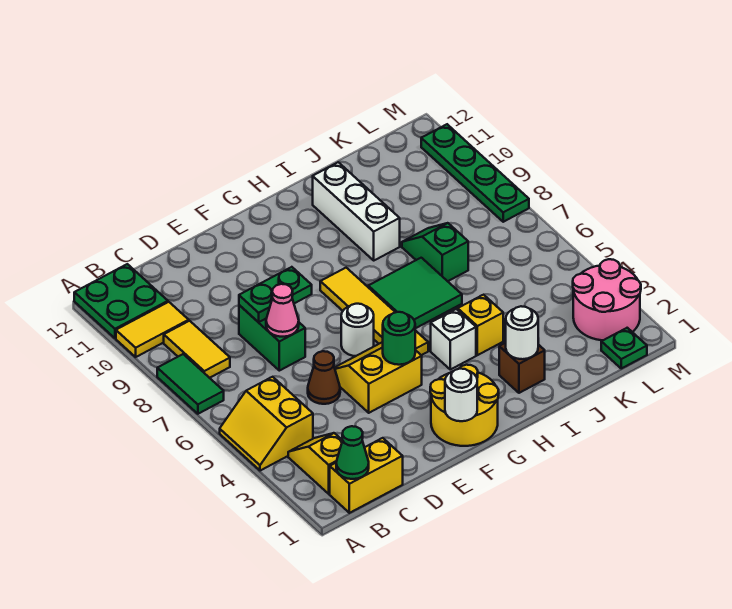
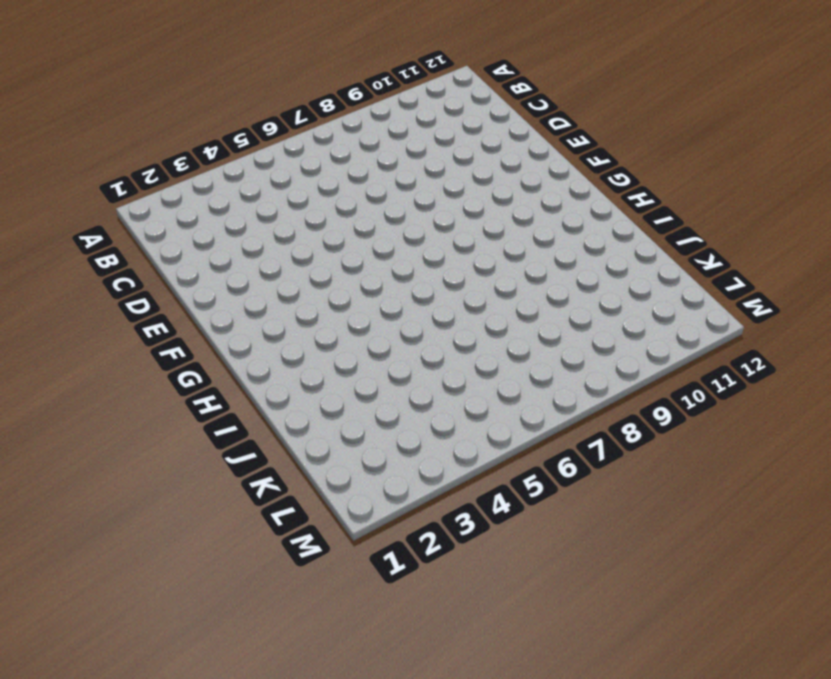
none -> yellow 2x2 slope [220,377,313,471]
none -> green 1x2 tile [157,354,224,414]
none -> yellow 1x2 tile [116,302,189,357]

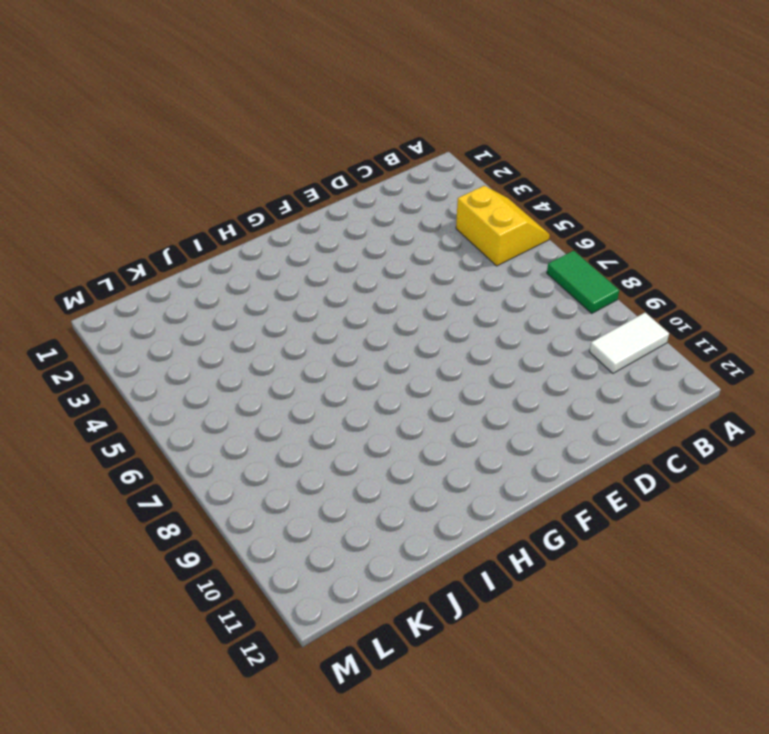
white 1x2 tile [589,313,669,373] -> yellow 1x2 tile [116,302,189,357]
none -> green 2x2 plate [74,264,168,338]
none -> yellow 1x2 brick [330,438,403,513]
none -> yellow 1x2 slope [288,433,343,494]

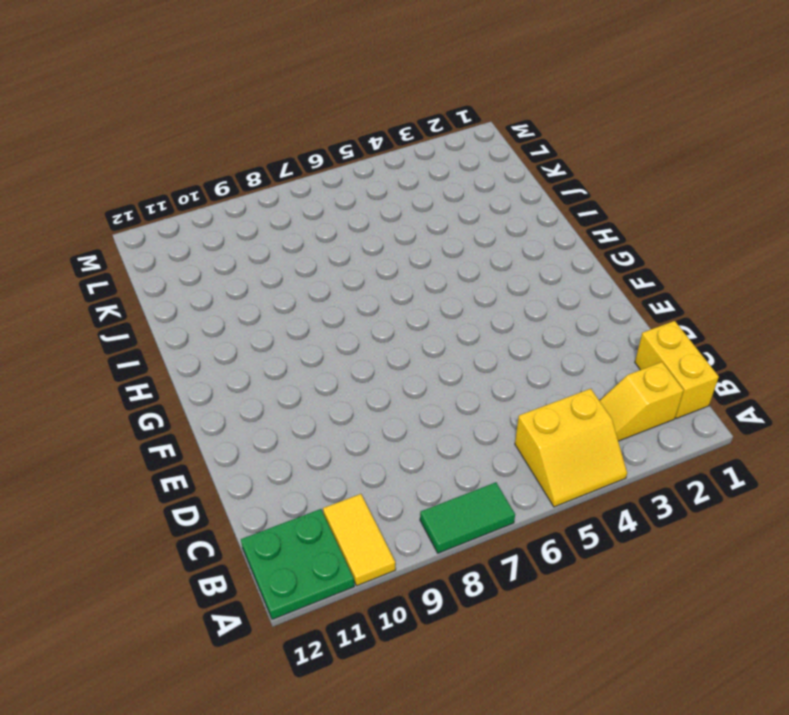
none -> yellow 1x2 tile [164,321,230,378]
none -> brown 1x1 cone [308,351,340,404]
none -> green 1x2 brick [239,305,305,371]

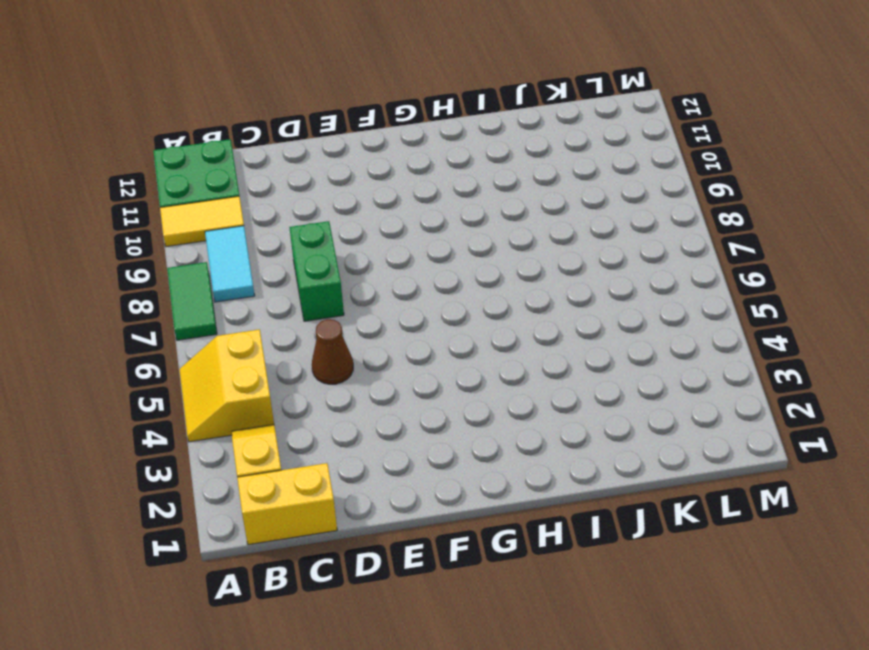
cyan 1x2 tile [205,226,255,302] -> yellow 1x2 tile [164,321,230,378]
none -> yellow 2x2 slope [335,342,422,413]
none -> yellow 2x2 round brick [430,365,499,446]
none -> white 1x1 round brick [341,304,374,356]

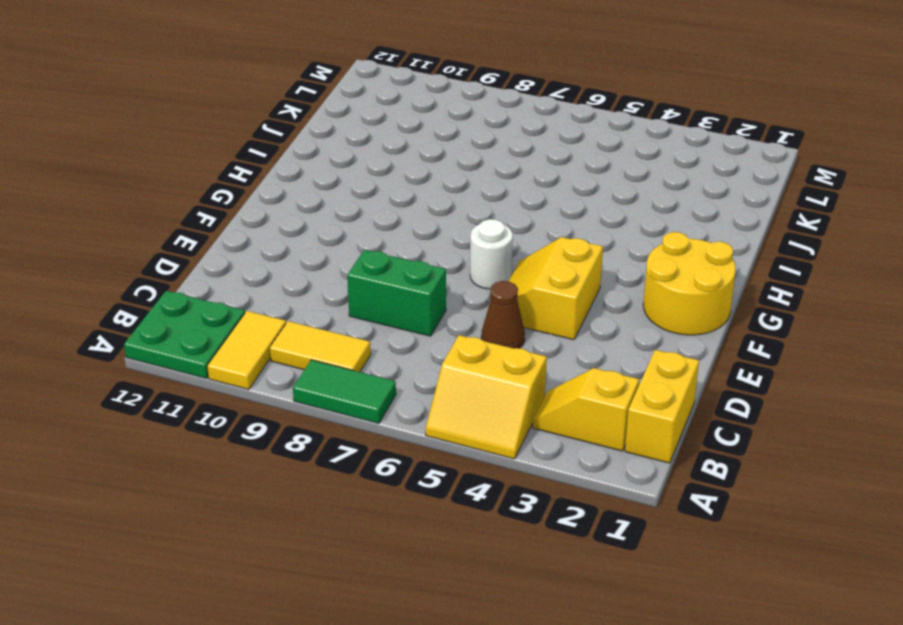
none -> yellow 1x4 tile [320,268,428,355]
none -> white 1x1 brick [431,309,476,370]
none -> green 2x2 tile [368,258,462,328]

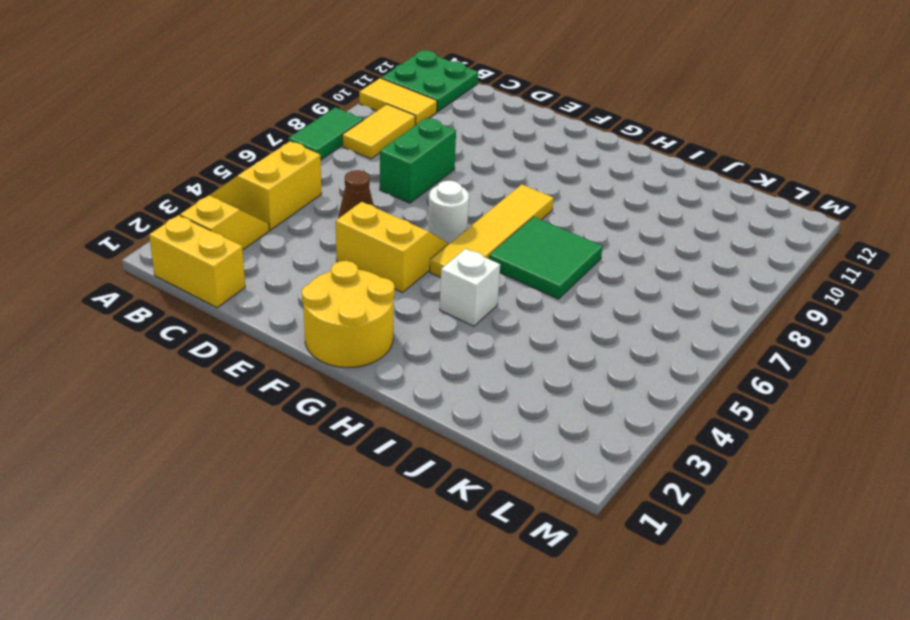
none -> brown 1x1 brick [499,343,545,393]
none -> yellow 1x1 brick [458,295,503,355]
none -> white 1x3 brick [313,162,400,260]

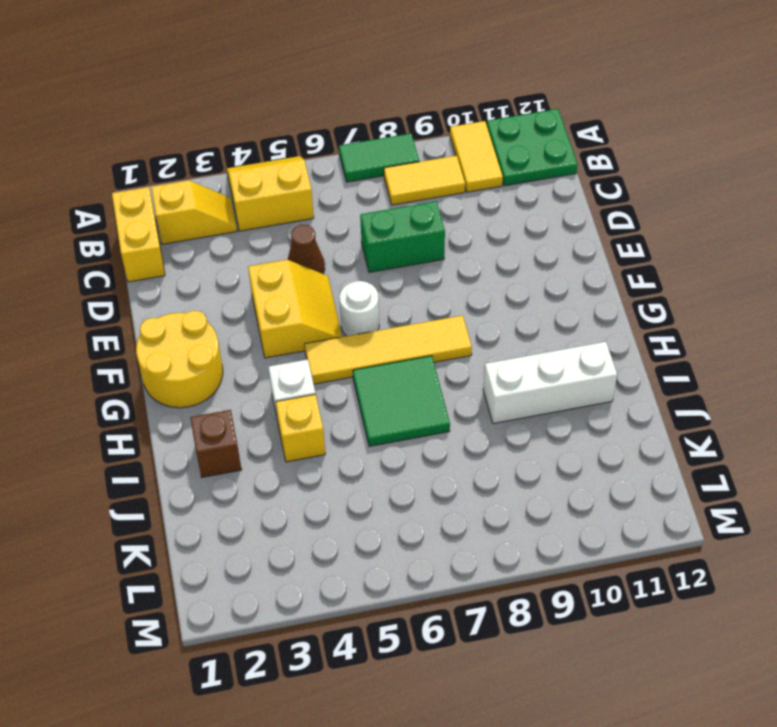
none -> green 1x2 slope [402,223,468,281]
none -> green 1x1 plate [601,328,647,368]
none -> pink 2x2 round brick [573,259,641,340]

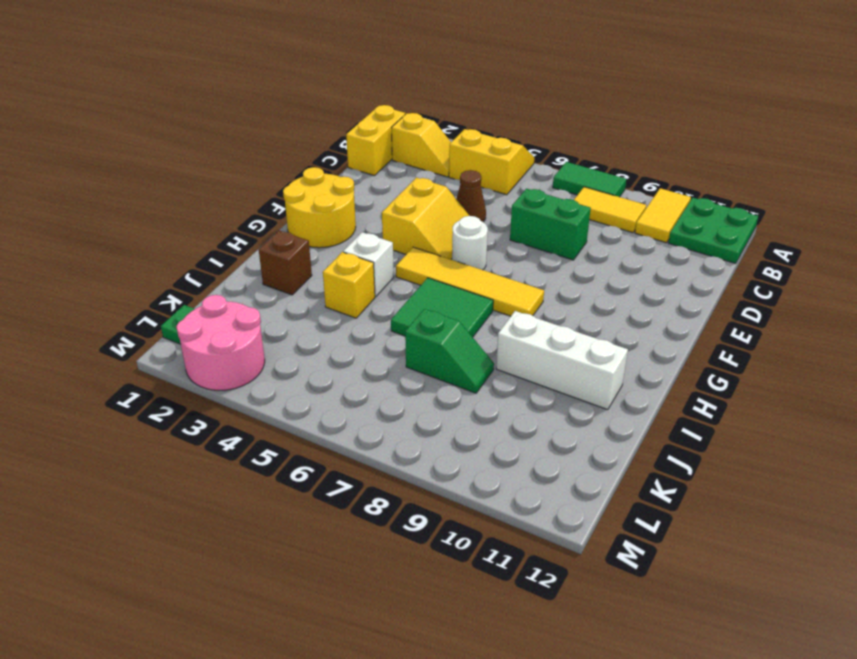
none -> green 1x4 plate [421,124,529,222]
none -> green 1x1 cone [336,426,369,479]
none -> pink 1x1 cone [266,284,299,337]

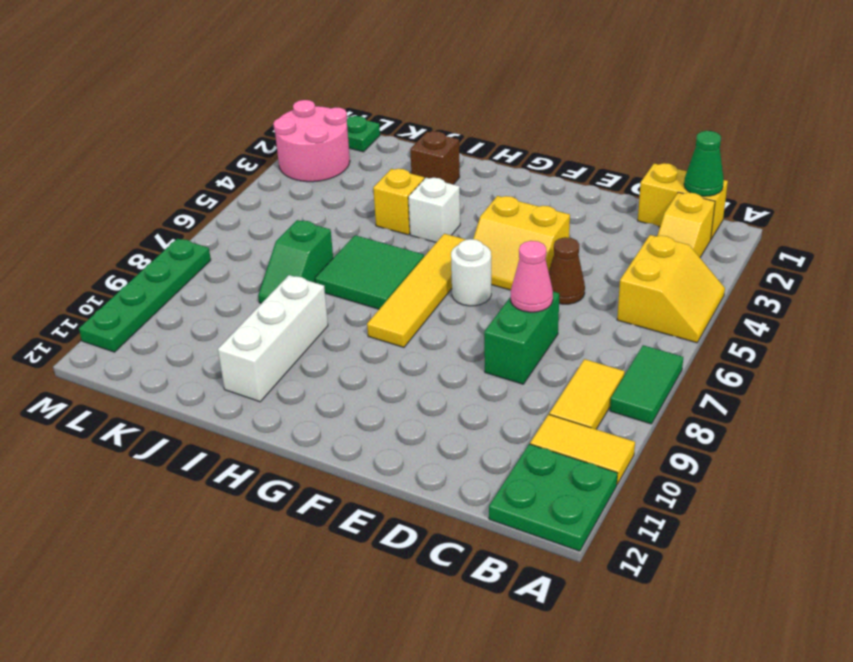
none -> yellow 2x2 round brick [430,365,499,446]
none -> green 1x2 plate [239,267,312,322]
none -> white 1x1 round brick [445,369,477,421]

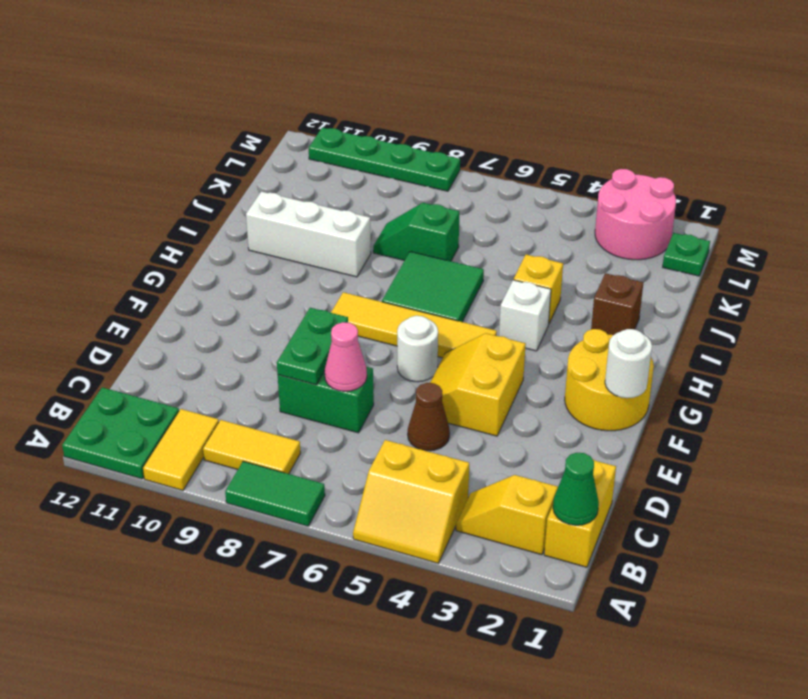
none -> green 1x1 round brick [383,312,415,365]
none -> white 1x1 round brick [506,306,538,359]

